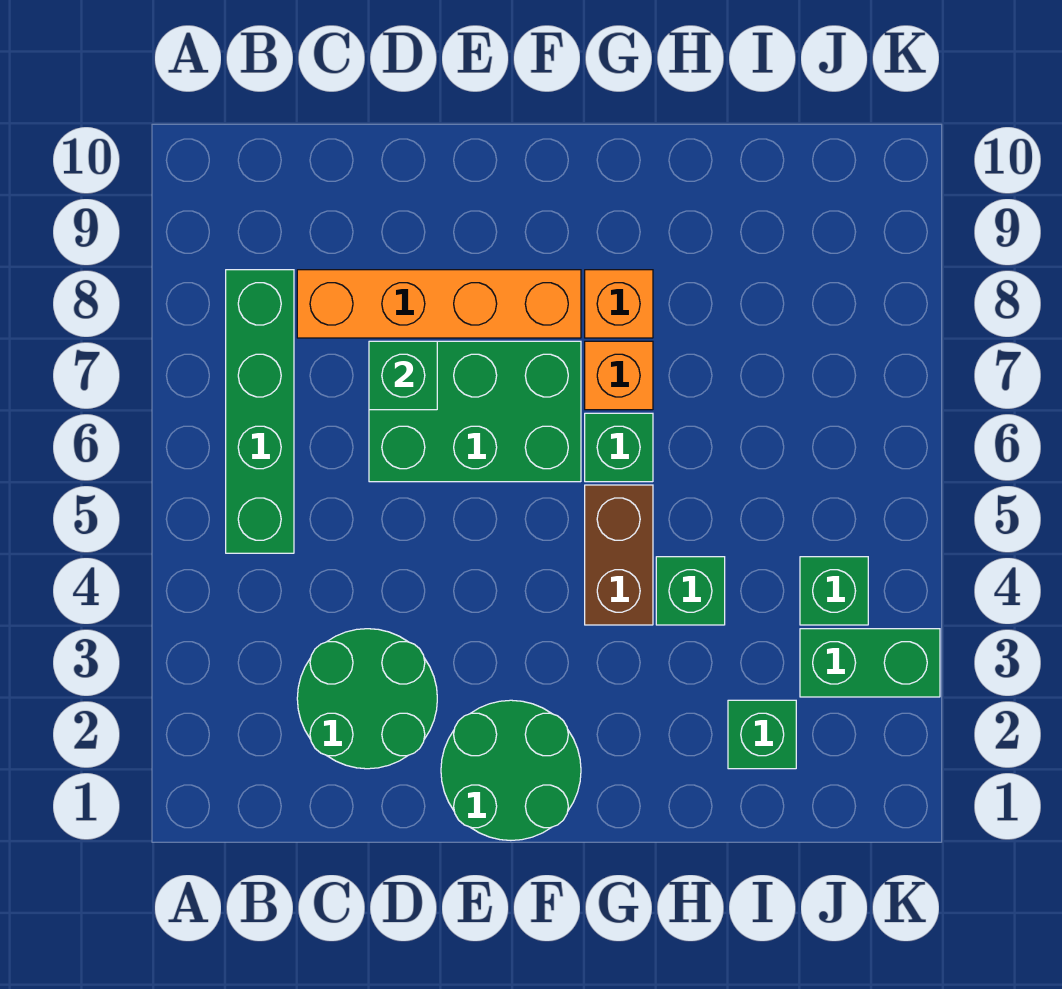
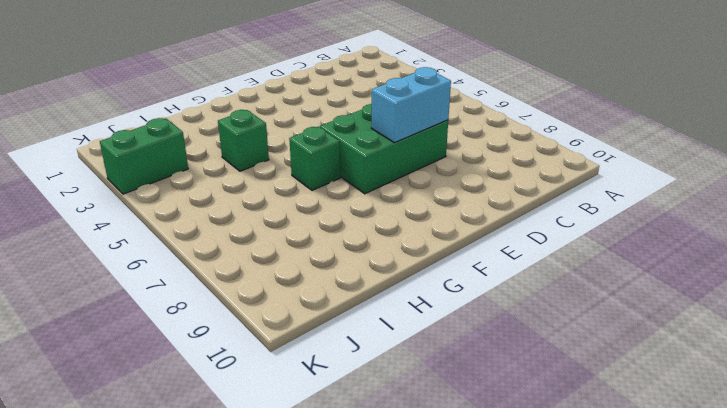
cyan 1x2 brick [372,67,451,143] -> green 1x1 brick [369,341,437,410]
none -> green 1x4 brick [226,270,294,553]
none -> green 2x2 round brick [297,629,437,769]
none -> orange 1x4 brick [297,270,581,338]

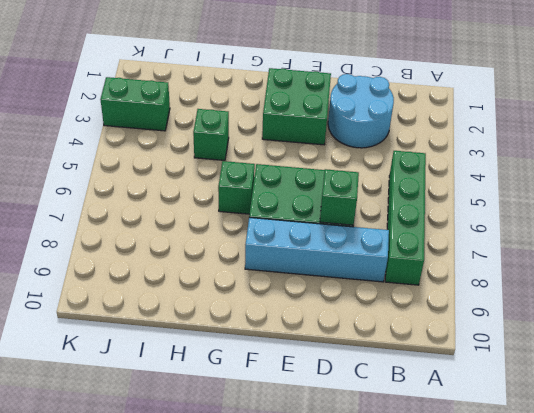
cyan 2x2 round brick [328,74,394,148] -> green 2x2 round brick [297,629,437,769]
cyan 1x4 brick [245,217,389,282] -> orange 1x4 brick [297,270,581,338]
green 2x2 brick [262,68,331,145] -> green 2x2 round brick [441,700,581,840]
none -> brown 1x2 brick [585,485,653,625]
none -> orange 1x1 brick [585,341,653,410]
none -> orange 1x1 brick [585,270,653,338]

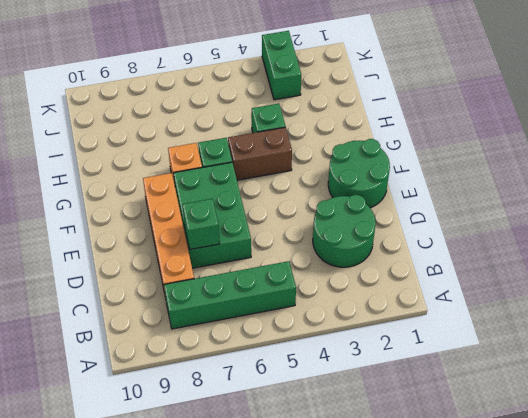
none -> orange 1x1 brick [585,270,653,338]
none -> green 1x1 brick [728,700,796,769]
none -> green 1x1 brick [800,557,868,625]

